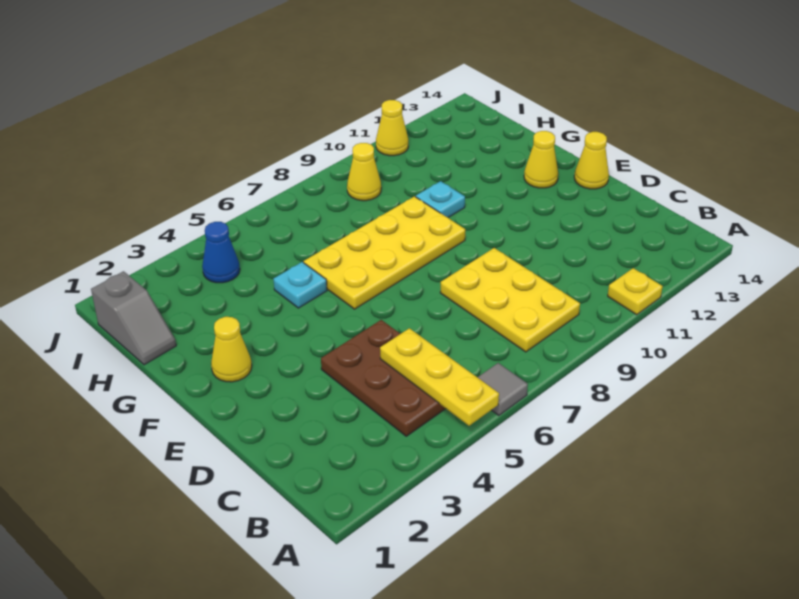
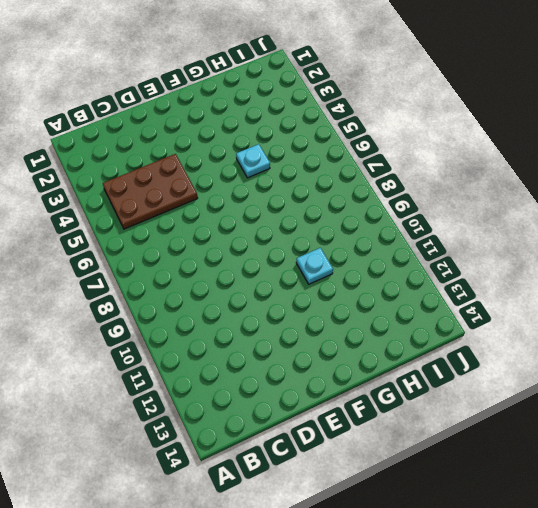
none -> grey 1x1 tile [478,363,528,416]
none -> yellow 1x1 plate [608,268,663,315]
none -> yellow 2x3 plate [440,248,580,352]

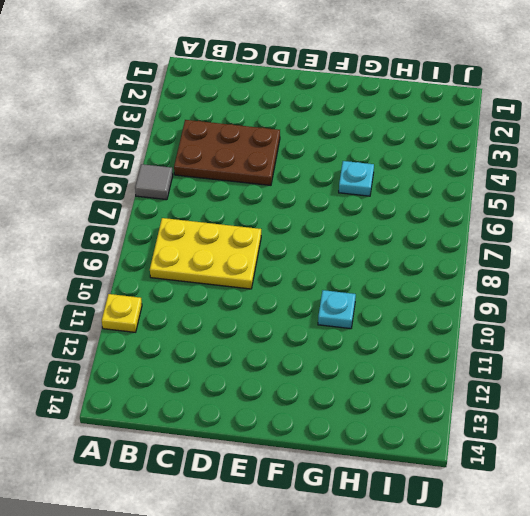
none -> yellow 1x1 cone [574,132,609,189]
none -> yellow 1x1 cone [211,317,252,382]
none -> yellow 2x4 plate [304,196,465,309]

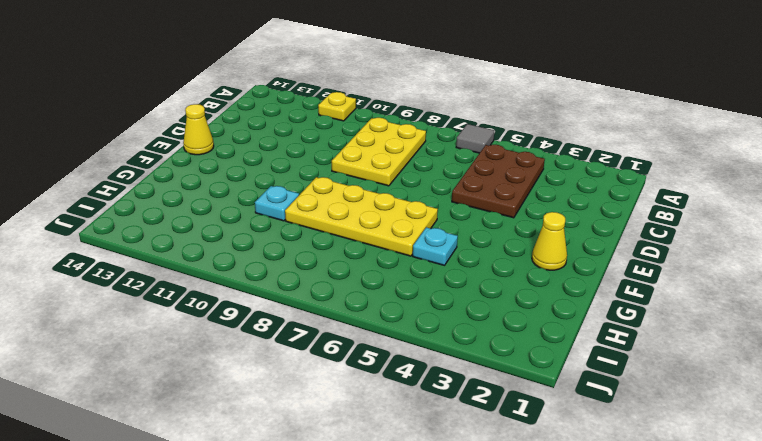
none -> yellow 1x1 cone [524,131,558,188]
none -> grey 1x2 slope [91,271,176,365]
none -> blue 1x1 cone [202,222,240,283]

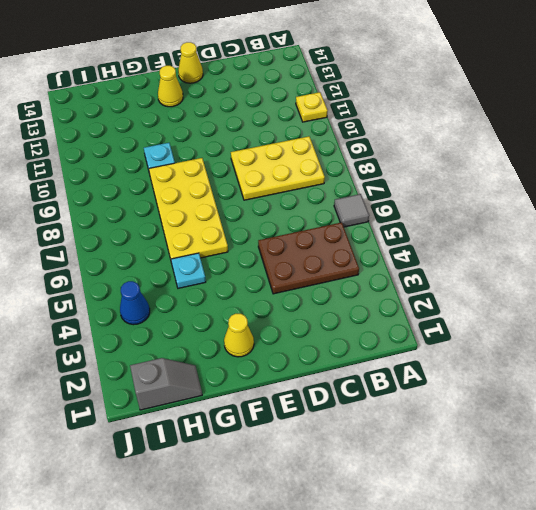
none -> yellow 1x1 cone [347,143,381,201]
none -> yellow 1x1 cone [376,100,408,156]
none -> yellow 1x3 plate [380,328,499,426]

